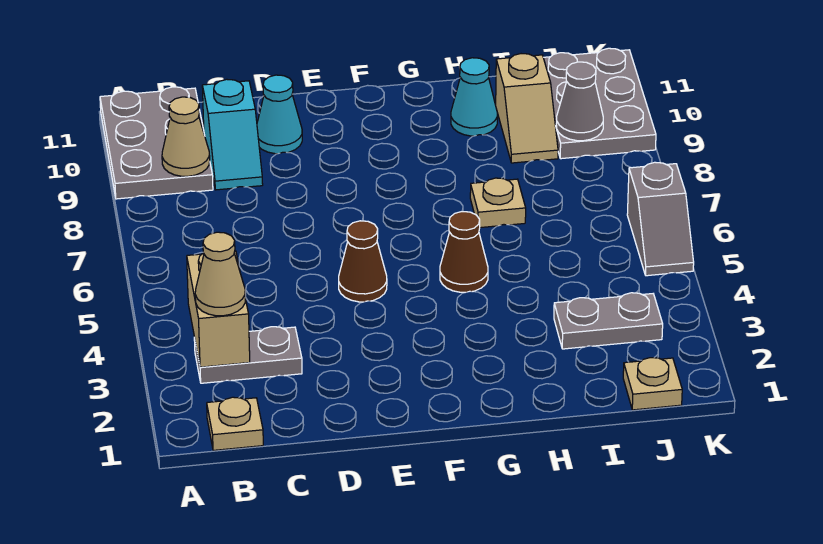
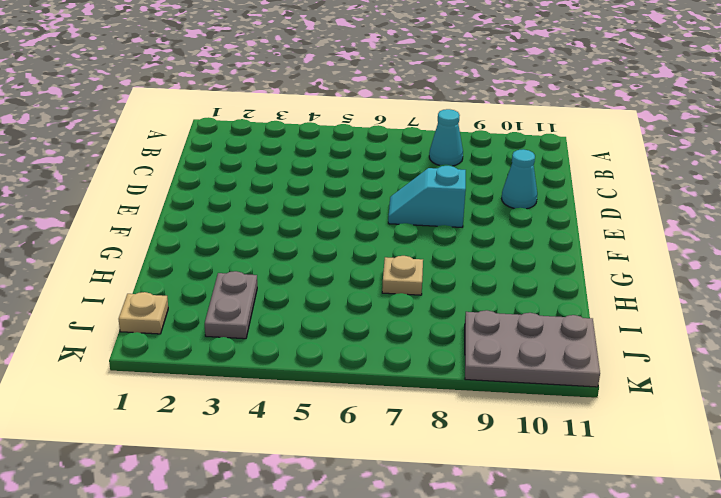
cyan 1x1 cone [429,109,463,166] -> cyan 1x1 cone moved to [451,58,497,136]
cyan 1x2 slope [388,166,466,227] -> cyan 1x2 slope moved to [202,79,263,190]
none -> grey 2x3 plate [100,87,213,199]
none -> tan 1x1 plate [207,397,263,450]
none -> grey 1x2 plate [194,327,302,383]

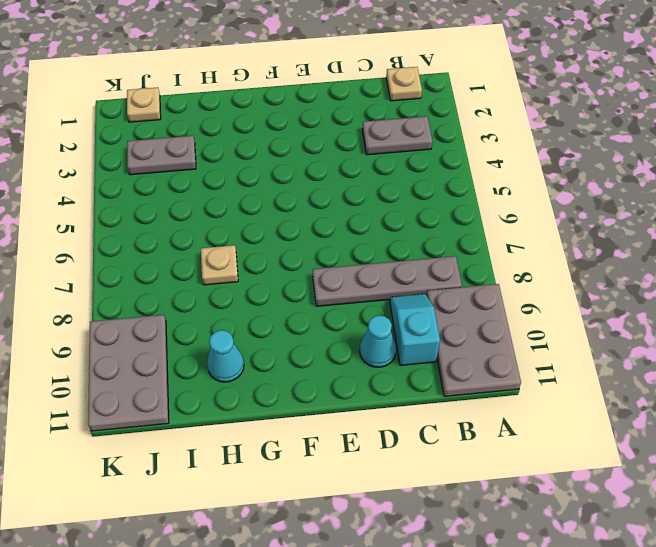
grey 1x4 plate [313,256,462,306] -> none
none -> brown 1x1 cone [339,221,387,302]
none -> brown 1x1 cone [440,212,488,292]
none -> tan 1x2 slope [496,54,558,163]

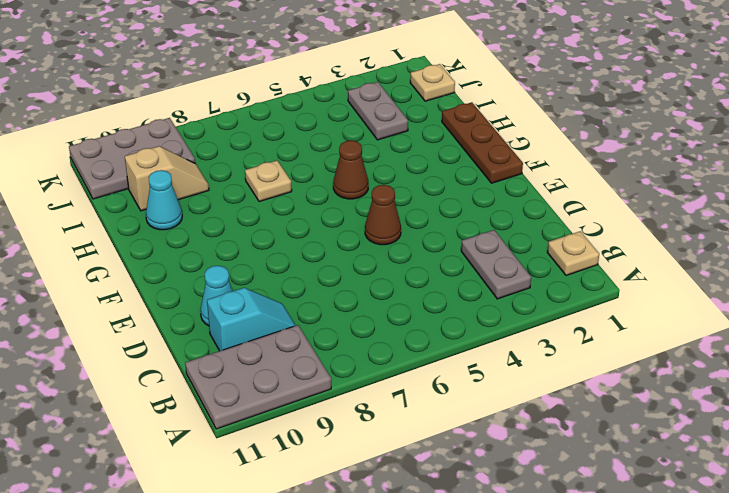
brown 1x3 plate [442,102,523,183] -> none
none -> grey 1x2 slope [627,162,694,276]
none -> tan 1x2 brick [187,251,250,367]
none -> tan 1x1 cone [162,97,210,176]

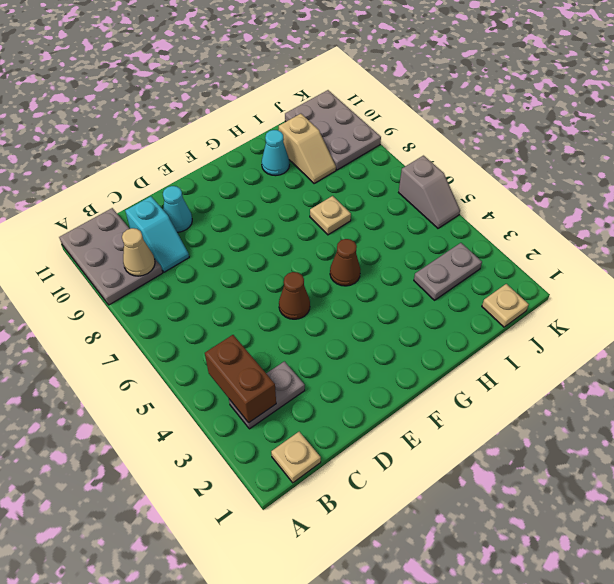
brown 1x2 brick [205,335,276,423] -> tan 1x2 brick [187,251,250,367]
none -> grey 1x1 cone [556,62,603,141]
none -> tan 1x1 cone [195,232,245,316]

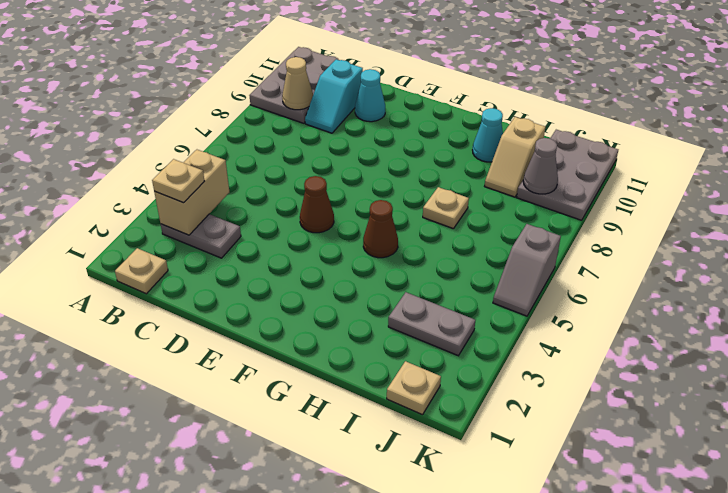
tan 1x1 plate [152,159,204,203] -> tan 1x1 cone [195,232,245,316]

